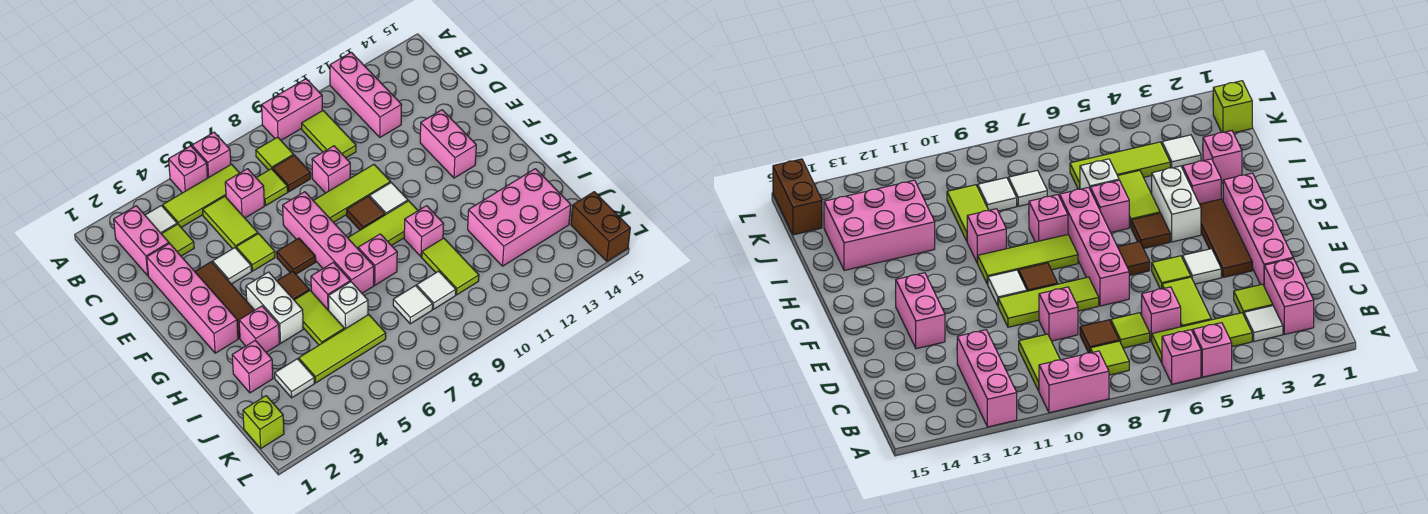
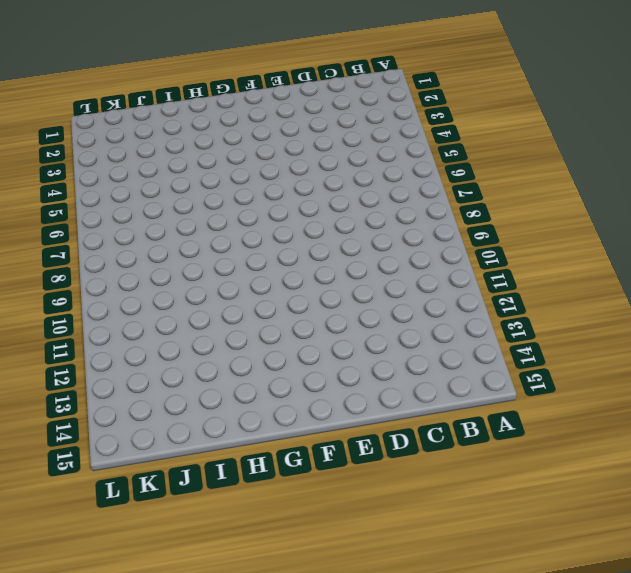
none -> pink 1x1 brick [169,146,208,193]
none -> pink 1x1 brick [192,132,231,178]
none -> pink 1x2 brick [262,79,322,140]
none -> pink 1x3 brick [330,52,402,137]

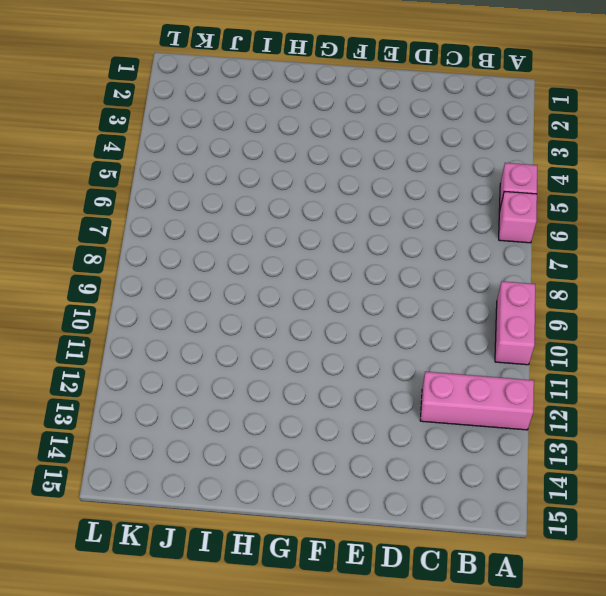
none -> pink 1x2 brick [114,206,169,276]
none -> white 1x1 tile [145,206,177,234]
none -> lime 1x3 tile [163,164,239,227]
none -> lime 1x1 tile [256,137,294,170]

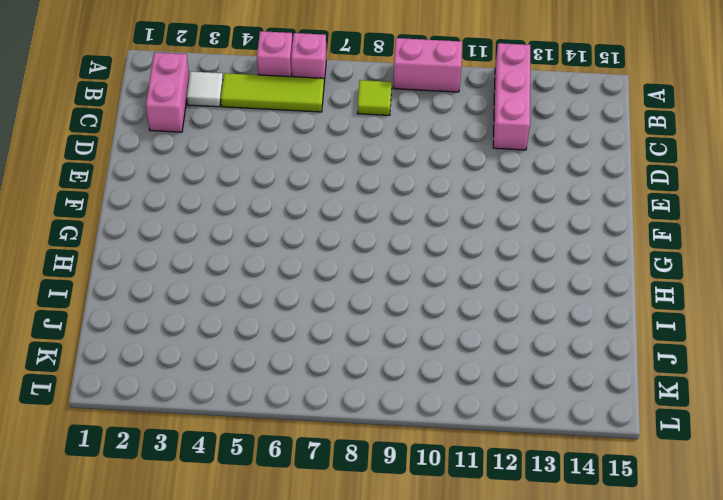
none -> lime 1x2 tile [302,111,356,158]
none -> lime 1x1 tile [162,224,194,256]
none -> lime 1x2 tile [203,196,258,249]
none -> pink 1x1 brick [225,169,264,218]

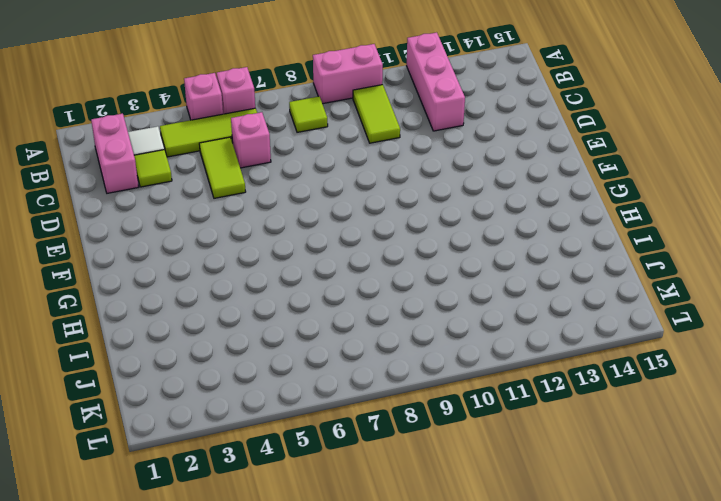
none -> lime 1x1 tile [256,169,288,205]
none -> brown 1x1 tile [273,155,311,192]
none -> pink 1x4 brick [147,243,238,353]
none -> pink 1x1 brick [312,146,350,193]

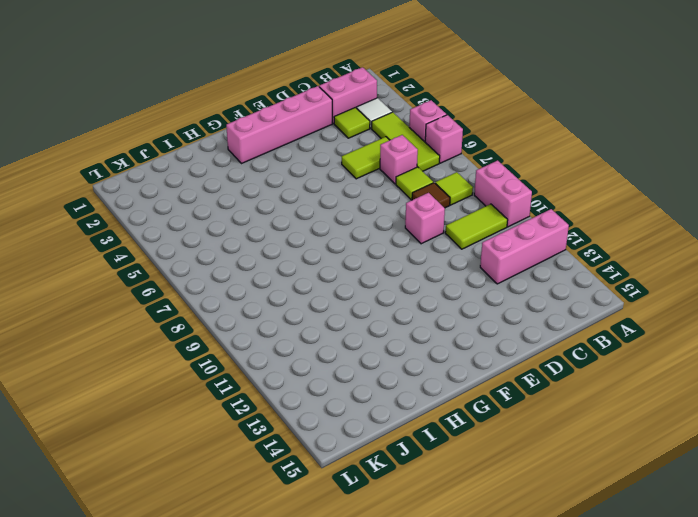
none -> brown 1x3 tile [195,262,254,338]
none -> white 1x1 tile [213,248,252,284]
none -> lime 1x1 tile [236,234,275,271]
none -> pink 1x4 brick [283,192,374,293]

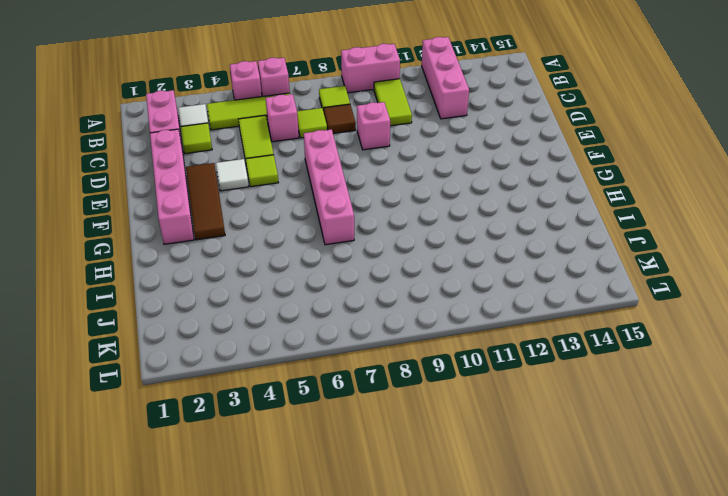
none -> lime 1x3 tile [313,164,390,222]
none -> pink 1x2 brick [420,110,476,178]
none -> brown 1x1 tile [277,238,316,274]
none -> brown 1x1 tile [347,196,385,230]

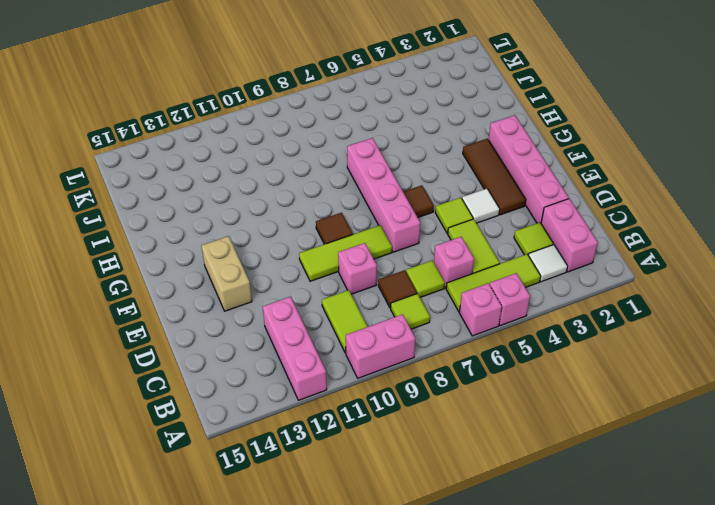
tan 1x2 brick [201,236,252,311] -> pink 1x2 brick [420,110,476,178]
none -> white 1x1 tile [370,183,408,215]
none -> white 1x2 brick [246,272,303,343]
none -> brown 1x1 tile [277,271,309,300]
none -> lime 1x3 tile [348,201,418,248]

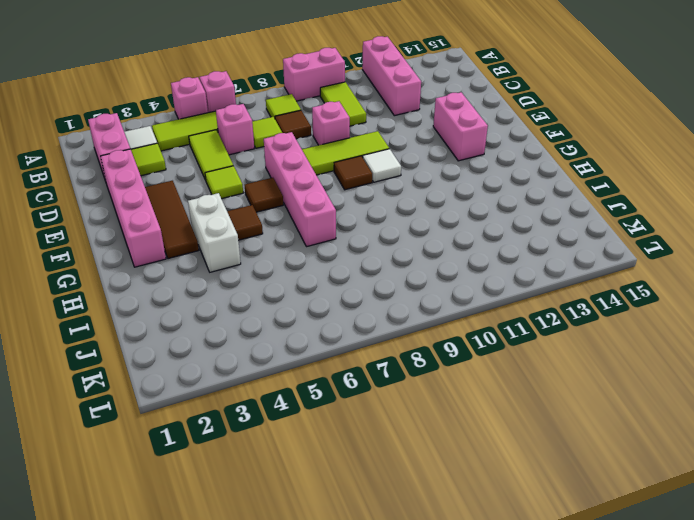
none -> white 1x1 tile [213,248,252,284]
none -> lime 1x3 tile [348,201,418,248]
none -> pink 1x1 brick [239,306,279,352]
none -> lime 1x2 tile [294,291,344,345]

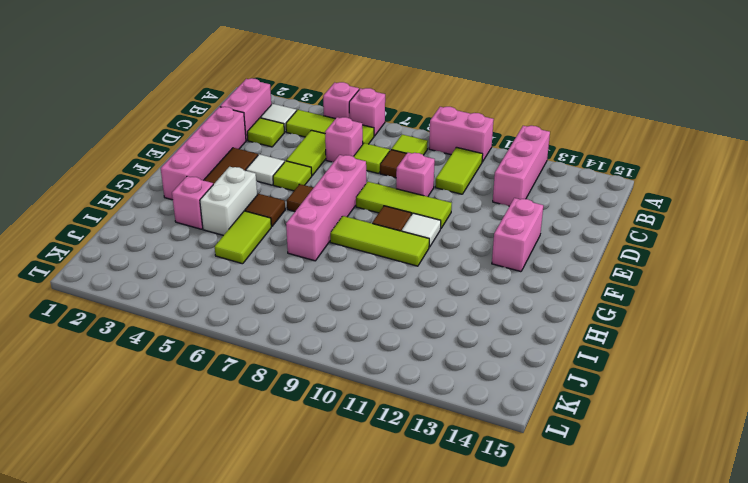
none -> pink 1x1 brick [311,263,350,311]
none -> pink 1x1 brick [358,234,397,285]
none -> pink 1x1 brick [404,206,444,257]
none -> pink 1x1 brick [232,340,273,393]

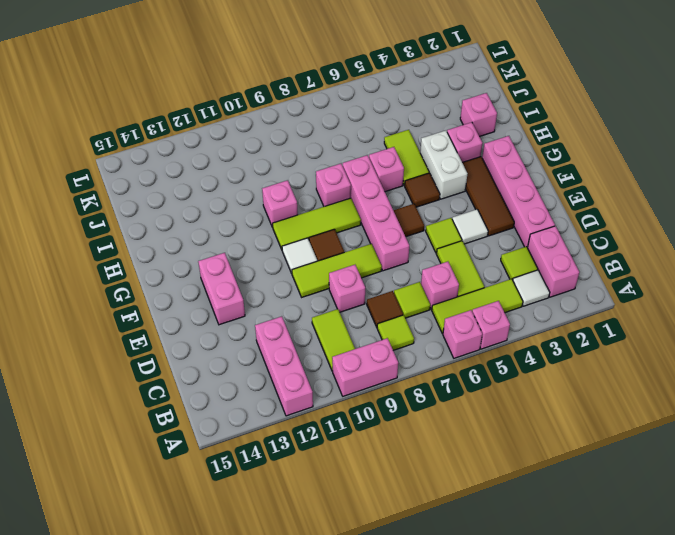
none -> white 1x1 brick [329,282,368,329]
none -> lime 1x2 tile [422,238,479,295]
none -> pink 2x3 brick [468,169,571,266]
none -> white 1x1 tile [275,359,314,398]

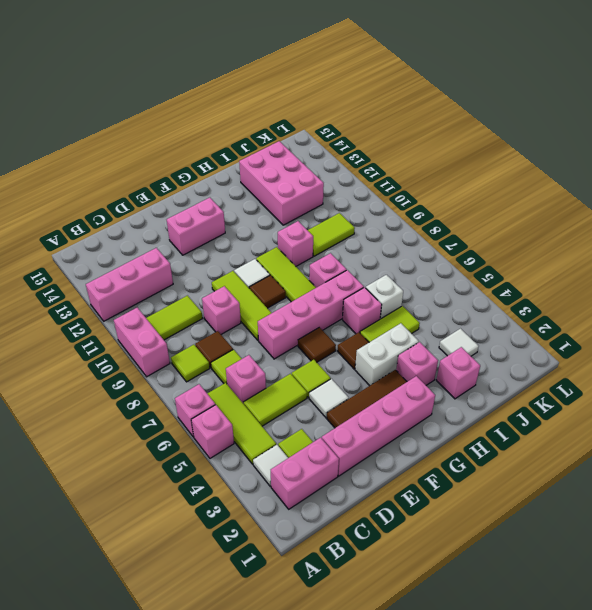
none -> lime 1x3 tile [299,315,386,383]
none -> white 1x1 tile [393,286,433,324]
none -> white 1x1 tile [417,271,456,309]
none -> lime 1x1 brick [243,396,284,448]

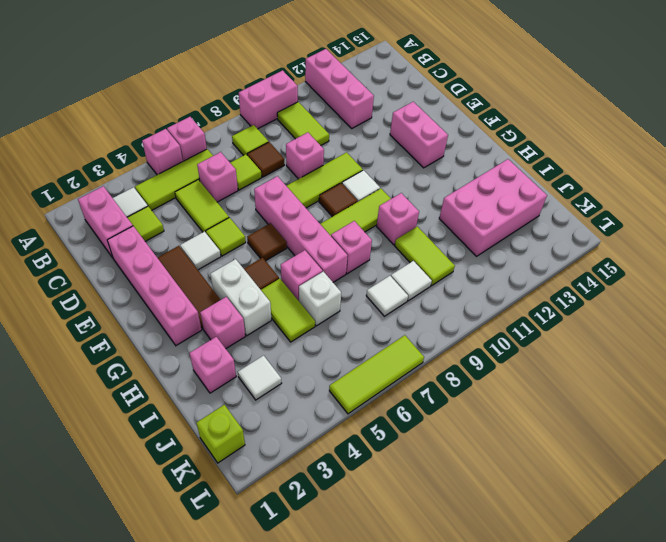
lime 1x3 tile [329,335,424,414] -> lime 1x3 tile moved to [299,315,386,383]
none -> brown 1x2 brick [571,192,630,261]

